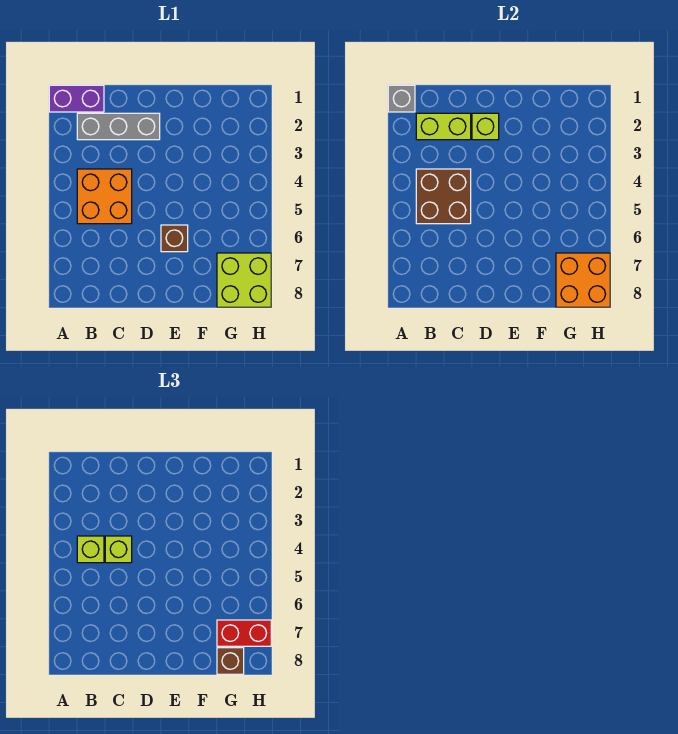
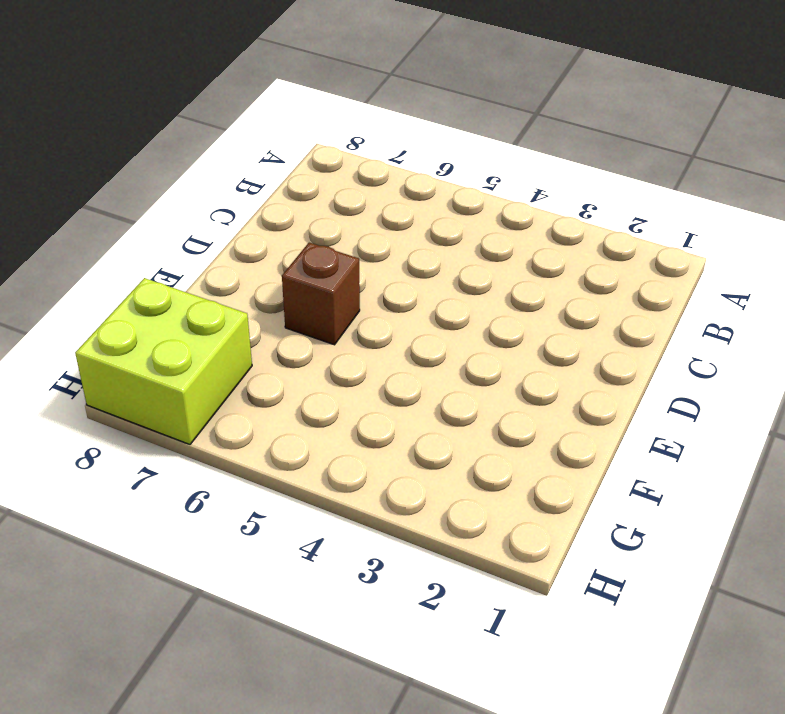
none -> purple 1x2 brick [49,85,104,112]
none -> grey 1x3 brick [77,113,160,140]
none -> orange 2x2 brick [77,169,132,224]

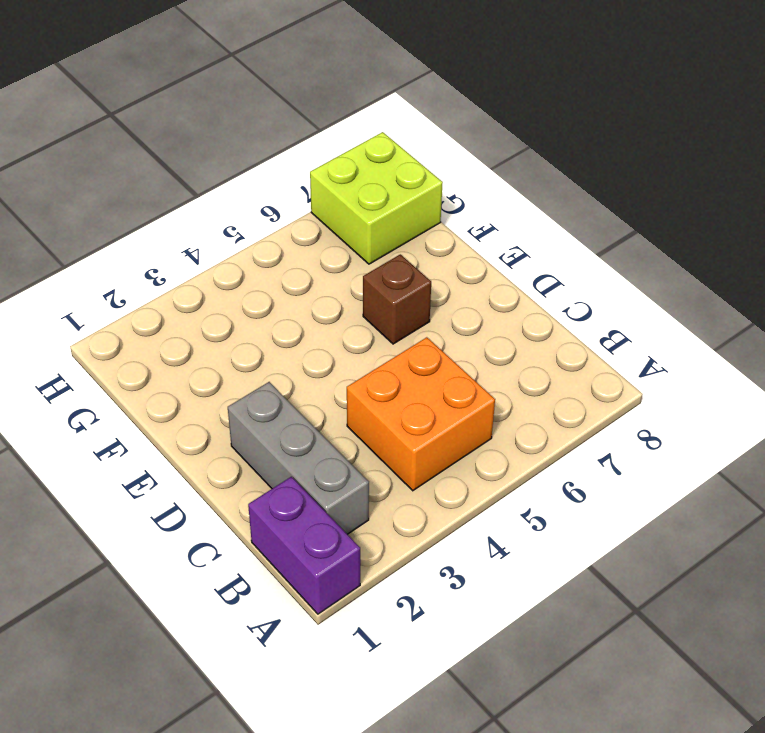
none -> grey 1x1 brick [388,85,415,112]
none -> lime 1x2 brick [416,113,471,140]
none -> brown 2x2 brick [416,169,471,224]

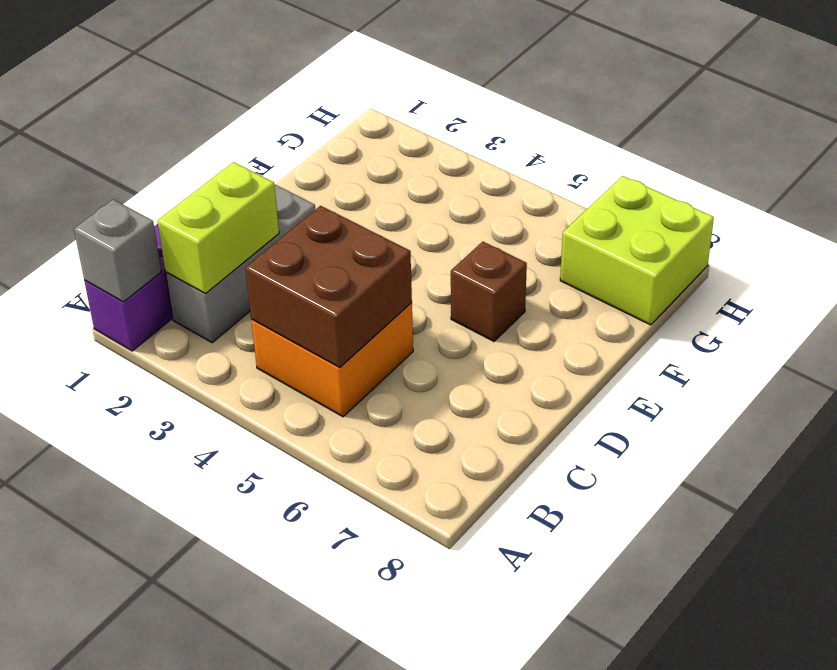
none -> lime 1x1 brick [472,113,499,140]
none -> orange 2x2 brick [556,253,610,307]
none -> lime 1x1 brick [77,536,104,563]

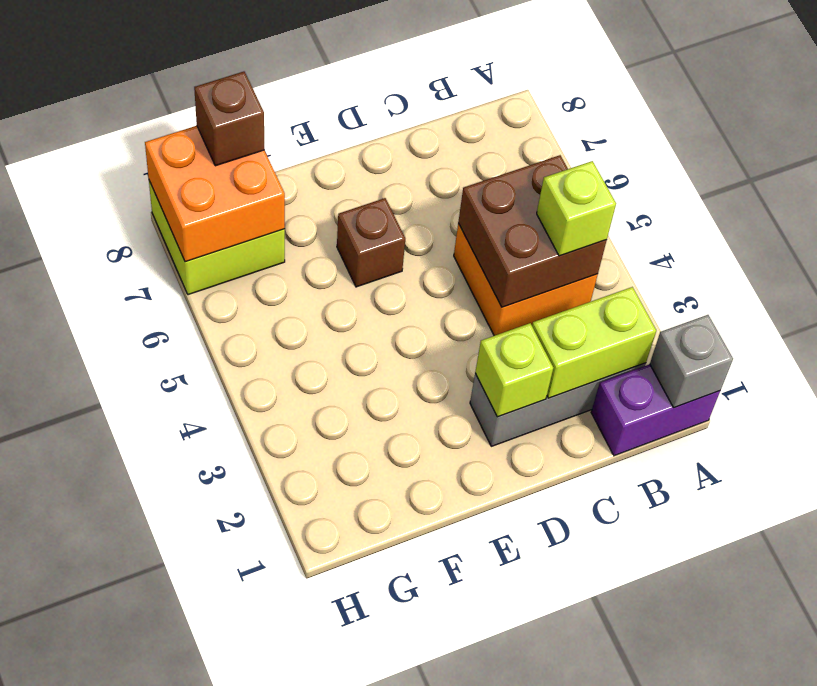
none -> lime 1x1 brick [105,536,132,563]
none -> red 1x2 brick [217,620,271,646]

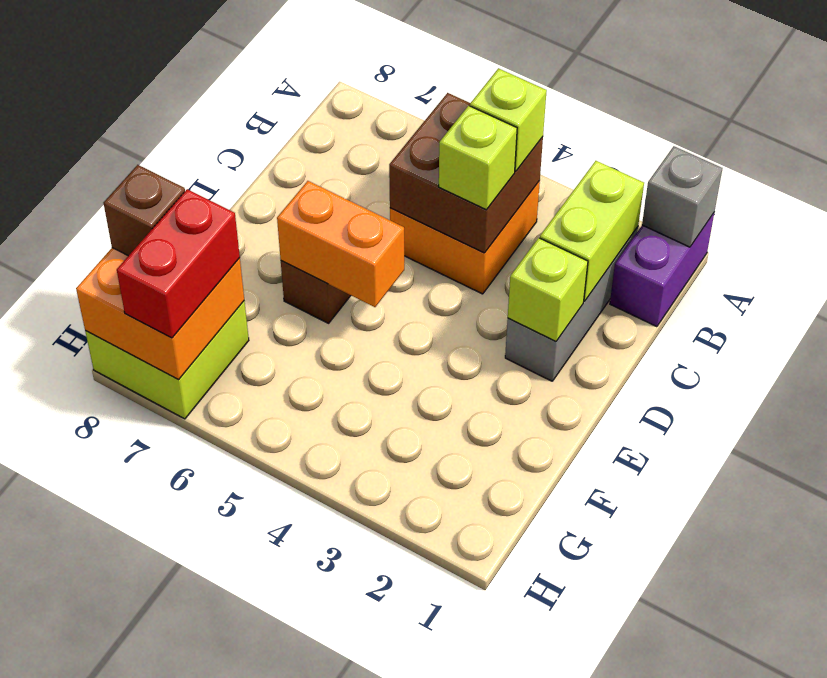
orange 1x2 brick [277,181,404,307] -> none

